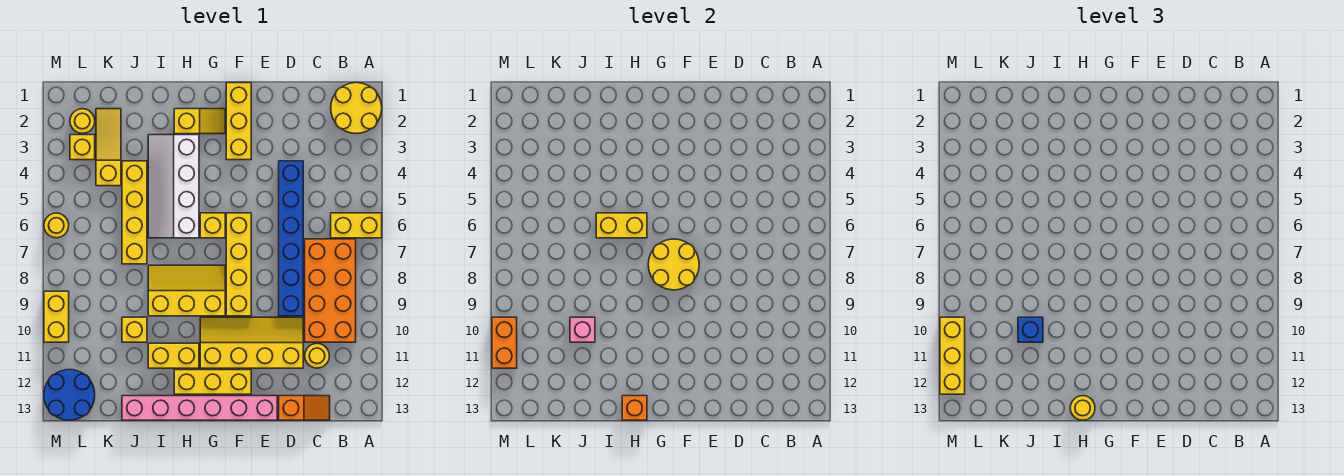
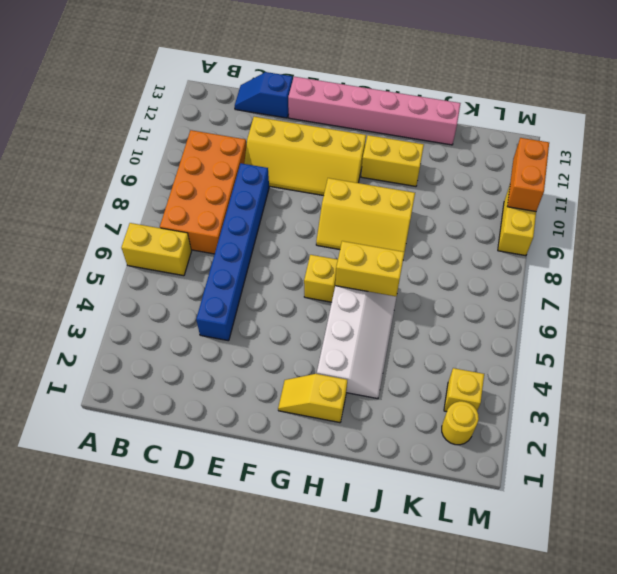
blue 1x2 slope [235,72,293,118] -> orange 1x2 slope [279,396,330,420]
none -> yellow 2x2 round brick [331,83,382,134]
none -> yellow 1x1 round brick [305,344,329,368]
none -> yellow 1x3 brick [226,83,251,160]
none -> yellow 1x4 brick [226,213,251,316]

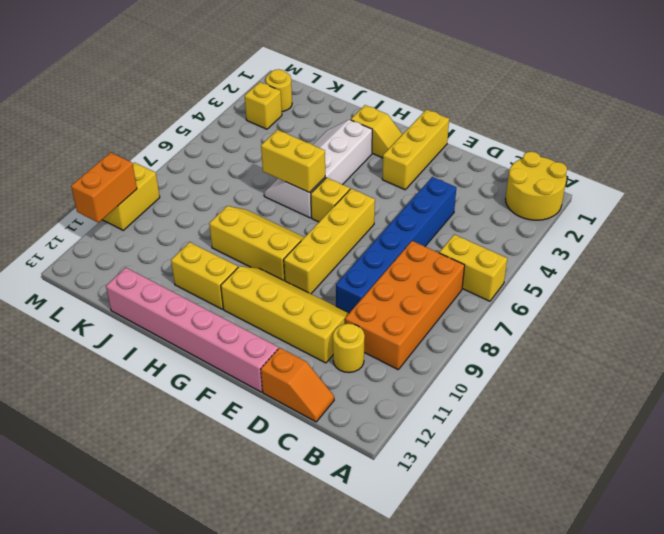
none -> yellow 1x3 brick [174,370,251,394]
none -> yellow 1x4 brick [122,161,147,264]
none -> yellow 1x1 brick [122,317,147,342]
none -> yellow 1x3 slope [96,109,121,186]

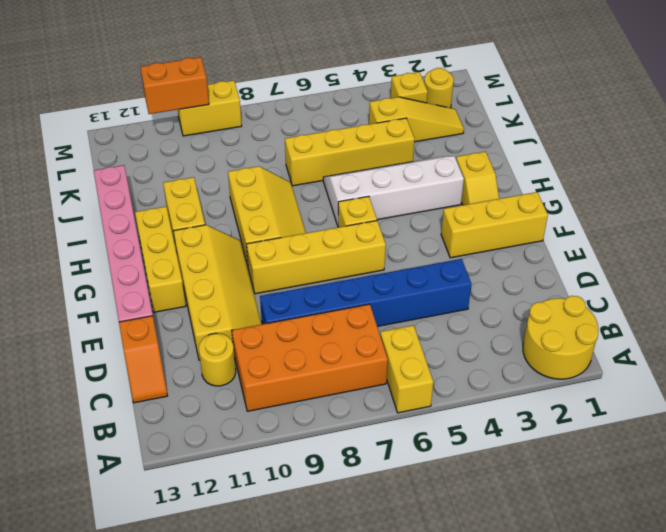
none -> yellow 1x1 brick [122,317,147,342]
none -> blue 2x2 round brick [44,370,95,420]
none -> yellow 1x1 round brick [44,213,69,238]
none -> yellow 2x2 round brick [648,239,699,290]

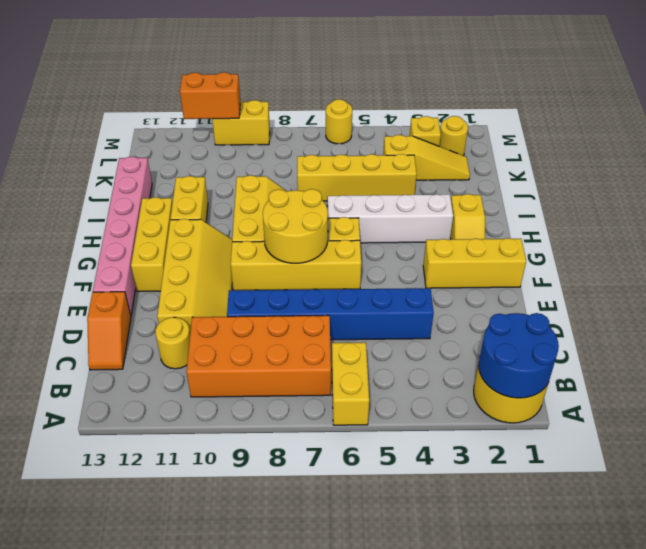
blue 2x2 round brick [479,313,559,398] -> blue 2x2 round brick moved to [44,370,95,420]
none -> yellow 1x1 brick [122,317,147,342]
none -> yellow 1x2 brick [596,213,647,238]
none -> orange 1x1 brick [622,396,647,420]
none -> pink 1x1 brick [570,317,595,342]

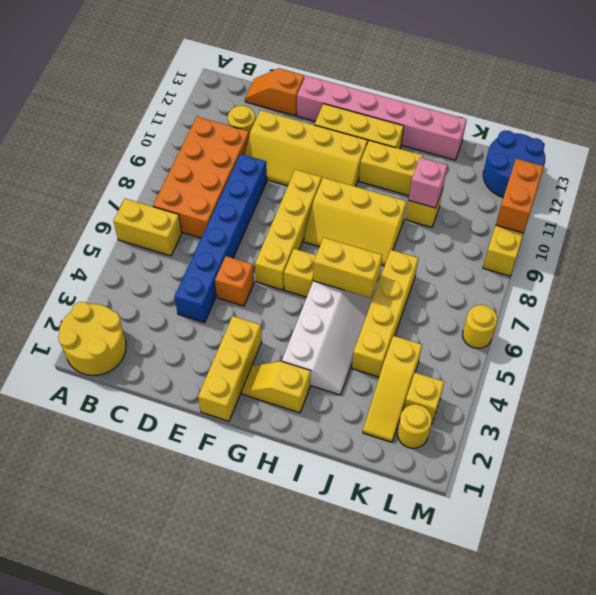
orange 1x1 brick [215,256,254,306] -> orange 1x1 brick moved to [622,396,647,420]
none -> yellow 2x2 round brick [648,239,699,290]
none -> yellow 1x1 round brick [1070,396,1095,420]
none -> blue 1x1 brick [1018,317,1043,342]
none -> yellow 1x3 brick [940,317,965,394]

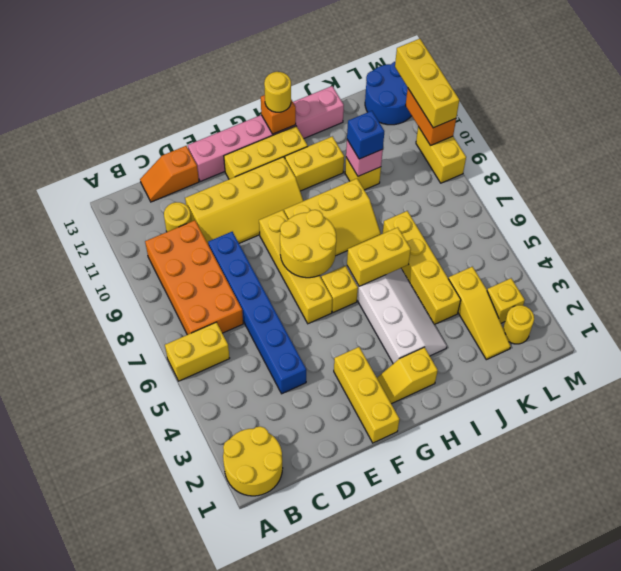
none -> yellow 1x1 round brick [44,213,69,238]

